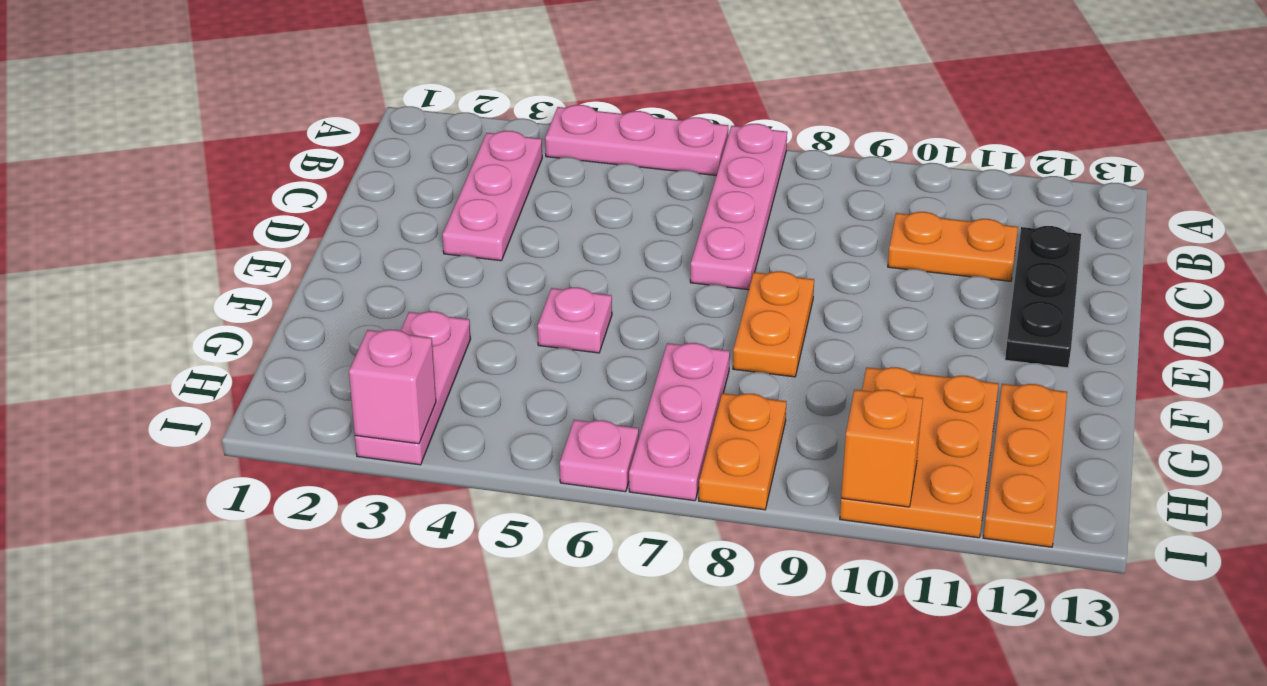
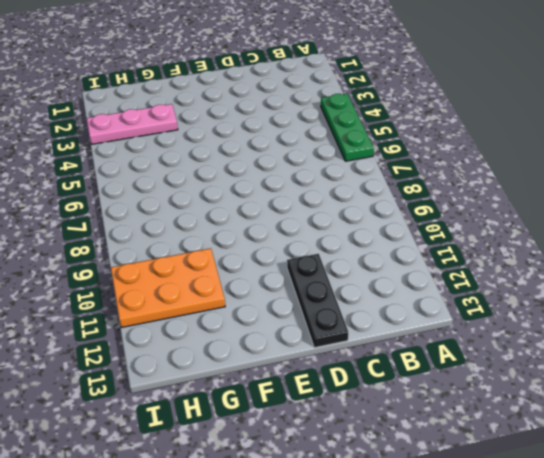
green 1x3 plate [321,94,374,161] -> pink 1x3 plate [545,105,728,176]
black 1x3 plate [287,254,348,348] -> black 1x3 plate turned to [1005,226,1081,368]
none -> pink 1x4 plate [690,124,787,290]
none -> pink 1x3 plate [442,131,542,261]
none -> orange 1x2 plate [888,212,1018,281]

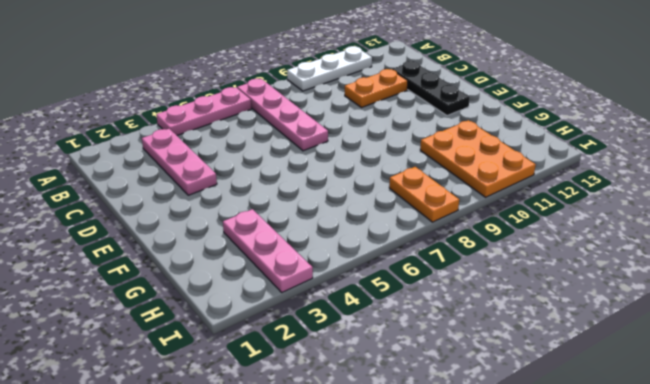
white 1x3 plate [287,46,372,91] -> none
none -> orange 1x2 plate [733,271,814,377]
none -> pink 1x1 plate [538,287,612,353]
none -> pink 1x3 plate [629,343,730,501]

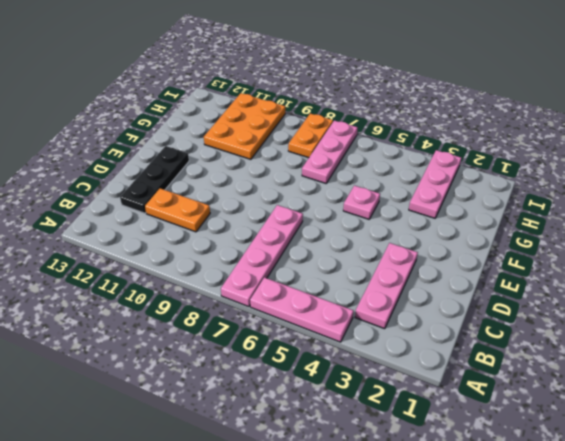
none -> orange 1x2 plate [733,271,814,377]
none -> orange 1x3 plate [983,384,1067,547]
none -> pink 1x1 plate [560,420,639,492]

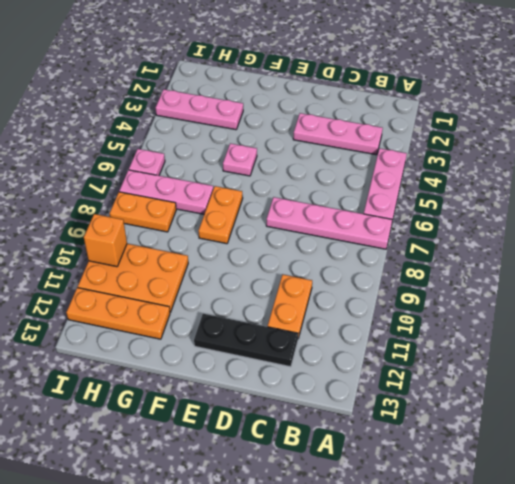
orange 1x2 plate [199,186,243,244] -> orange 1x2 plate turned to [733,271,814,377]
none -> pink 1x1 brick [349,330,436,444]

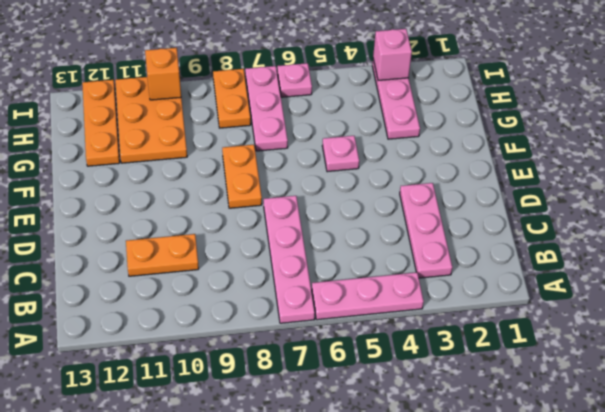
none -> black 1x3 plate [1005,226,1081,368]

